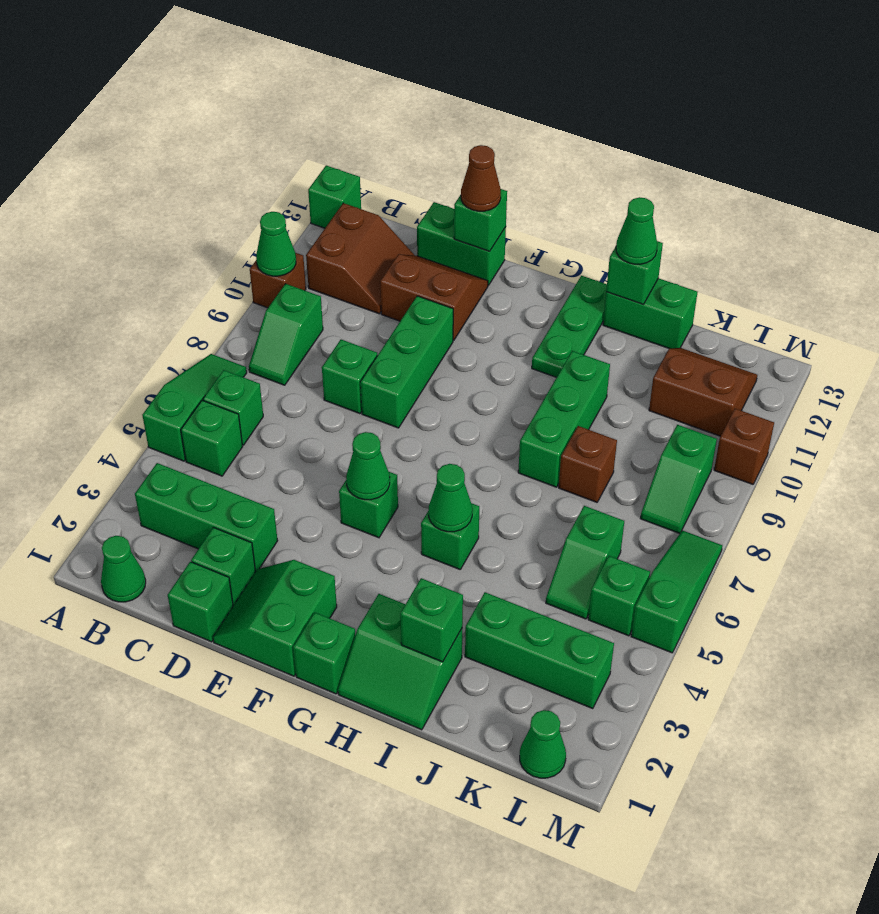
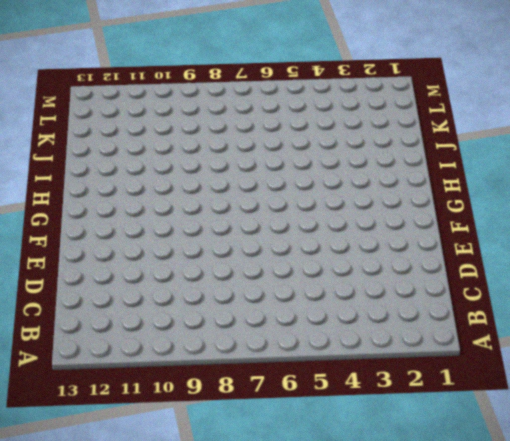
none -> green 1x3 slope [142,354,247,461]
none -> brown 1x1 brick [250,253,306,308]
none -> green 1x1 brick [308,165,361,228]
none -> green 1x1 cone [101,536,146,602]

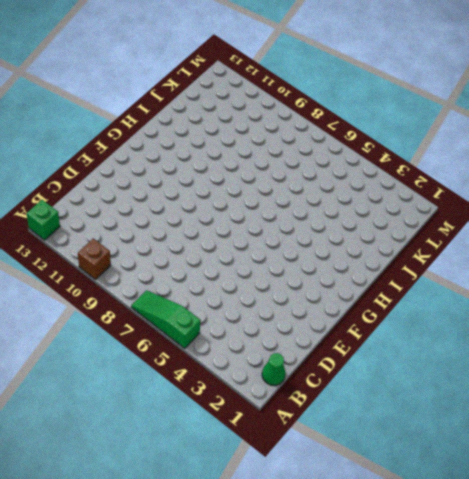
none -> green 1x3 brick [135,463,278,571]
none -> green 1x1 brick [181,400,243,476]
none -> green 1x1 brick [203,370,263,445]
none -> green 1x2 slope [249,284,323,385]

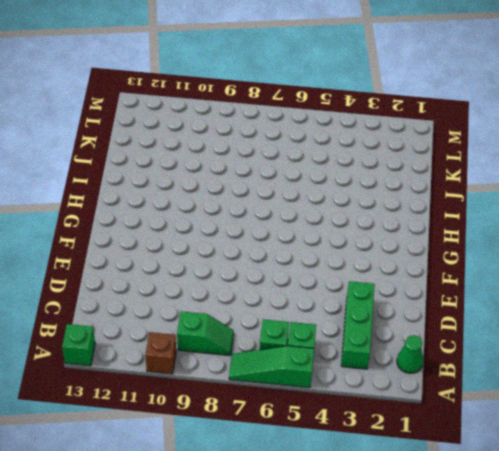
none -> brown 2x2 slope [306,203,414,314]
none -> green 1x1 brick [168,562,233,642]
none -> green 1x1 brick [191,527,256,606]
none -> green 1x1 brick [322,340,377,414]

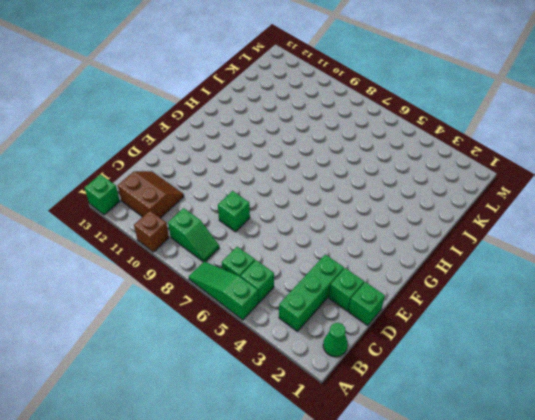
none -> brown 2x2 slope [380,254,488,340]
none -> green 1x2 brick [417,202,506,285]
none -> green 2x2 slope [213,560,337,676]
none -> green 1x3 brick [361,296,453,428]

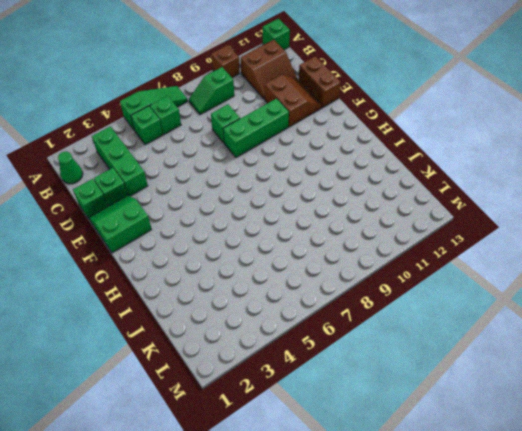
brown 1x2 brick [299,56,341,107] -> green 1x2 brick [417,202,506,285]
none -> green 1x1 brick [339,472,398,538]
none -> green 1x1 brick [293,613,355,694]
none -> green 2x2 slope [338,594,462,730]
none -> green 1x1 brick [421,503,479,569]

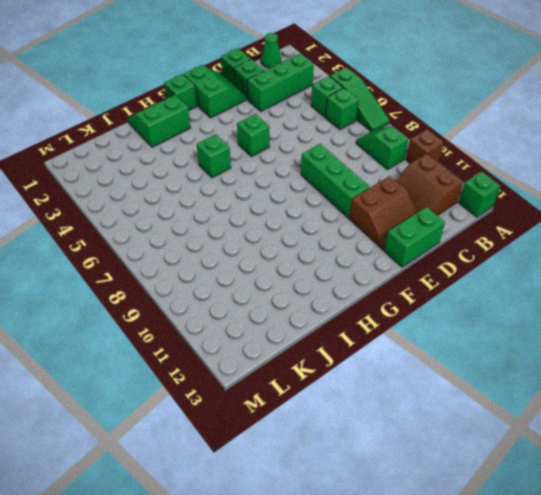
none -> green 1x1 brick [322,340,377,414]
none -> green 1x3 plate [532,276,607,377]
none -> green 1x3 brick [518,351,610,487]
none -> green 1x2 brick [603,278,698,349]

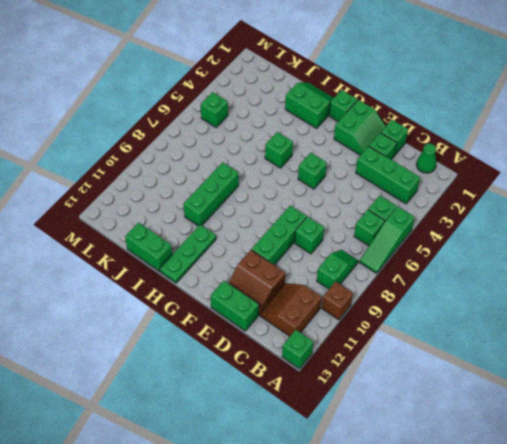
none -> green 1x3 brick [465,592,614,709]
none -> brown 1x1 brick [559,426,617,502]
none -> green 1x2 slope [546,506,624,619]
none -> brown 2x2 slope [649,348,757,436]

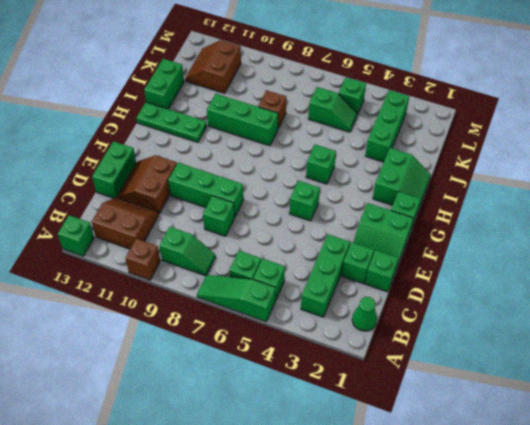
none -> green 1x1 cone [520,710,566,778]
none -> green 1x2 slope [640,425,717,534]
none -> green 1x3 slope [631,530,722,653]
none -> brown 1x1 brick [714,409,774,484]

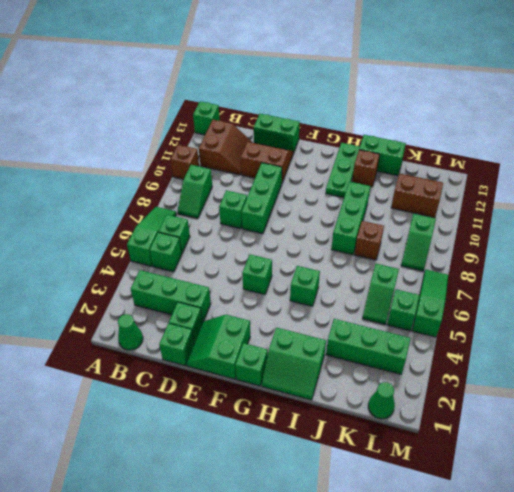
brown 1x1 brick [352,150,380,187] -> brown 1x1 brick moved to [714,409,774,484]
none -> green 1x1 cone [256,212,296,276]
none -> green 1x1 brick [454,189,507,252]
none -> green 1x1 cone [346,432,390,500]
none -> green 1x1 cone [429,464,472,532]

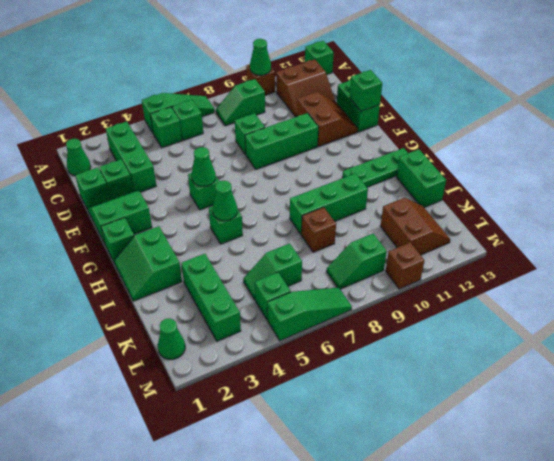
none -> green 1x1 brick [400,578,463,662]
none -> green 1x1 brick [606,241,663,304]
none -> brown 1x1 cone [461,145,501,211]
none -> green 1x1 cone [616,197,657,264]

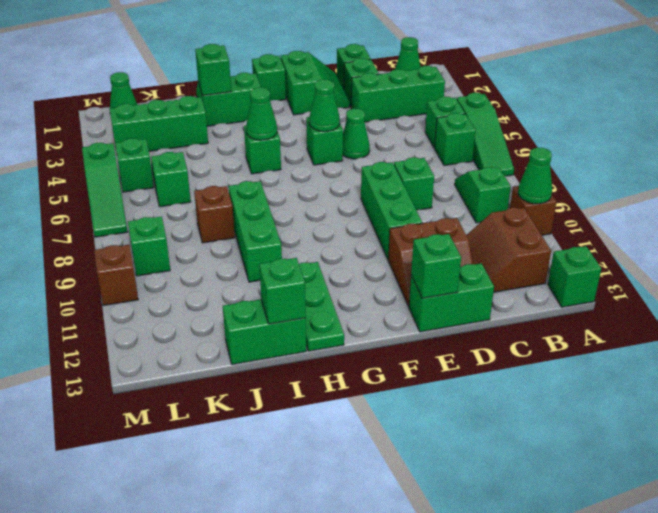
green 1x1 cone [343,109,370,159] -> green 1x1 cone moved to [616,197,657,264]
none -> brown 2x2 slope [649,348,757,436]
none -> brown 1x1 cone [461,145,501,211]

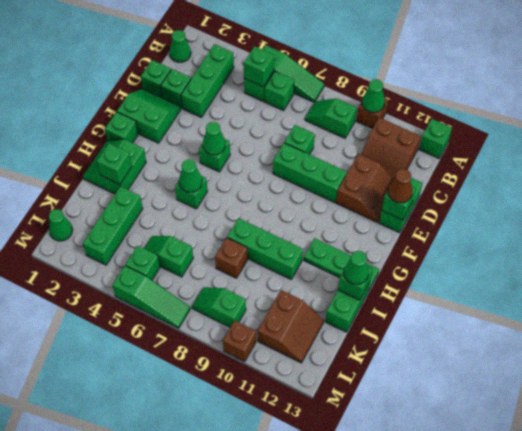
green 1x1 brick [244,46,274,87] -> none

